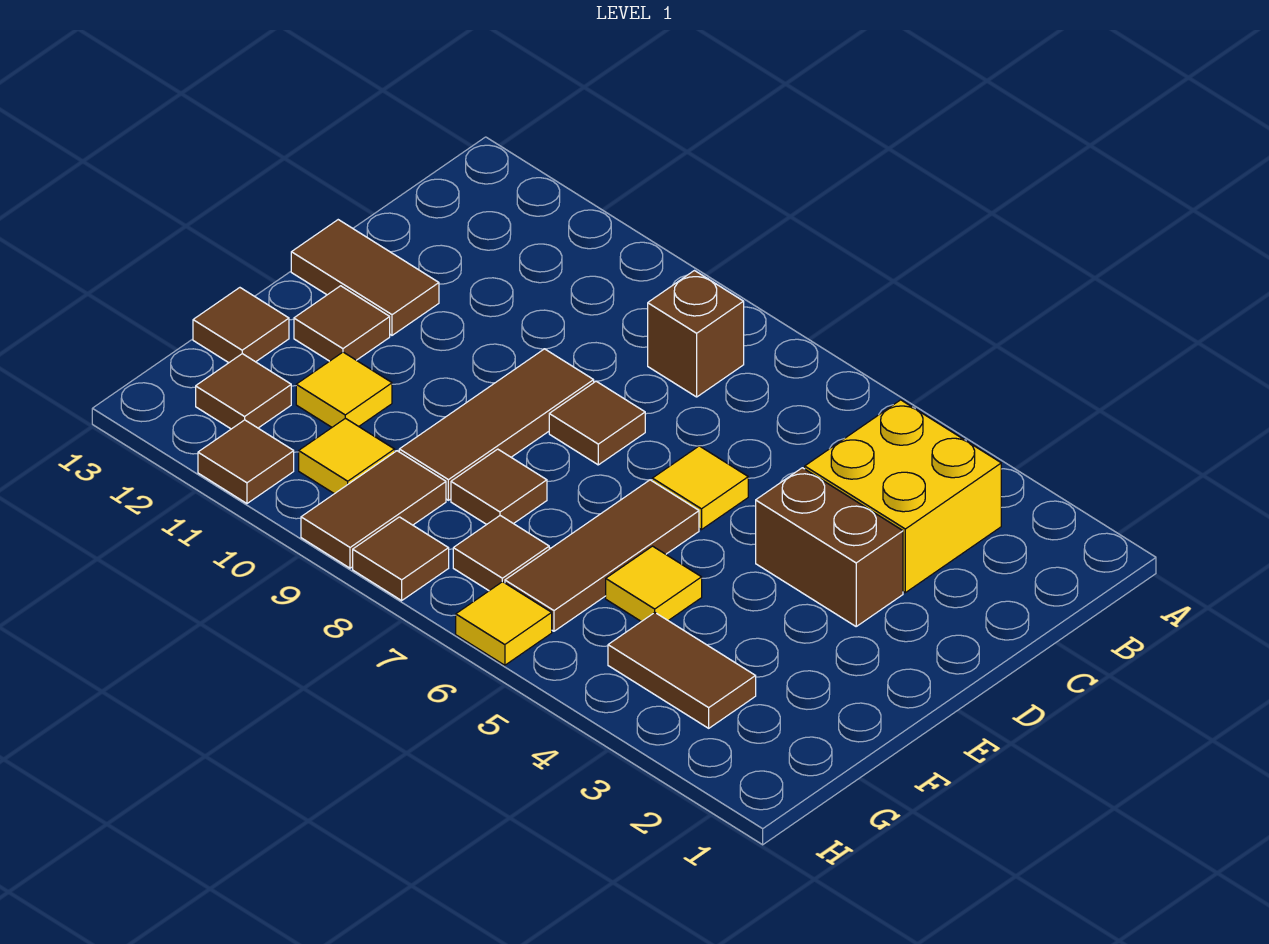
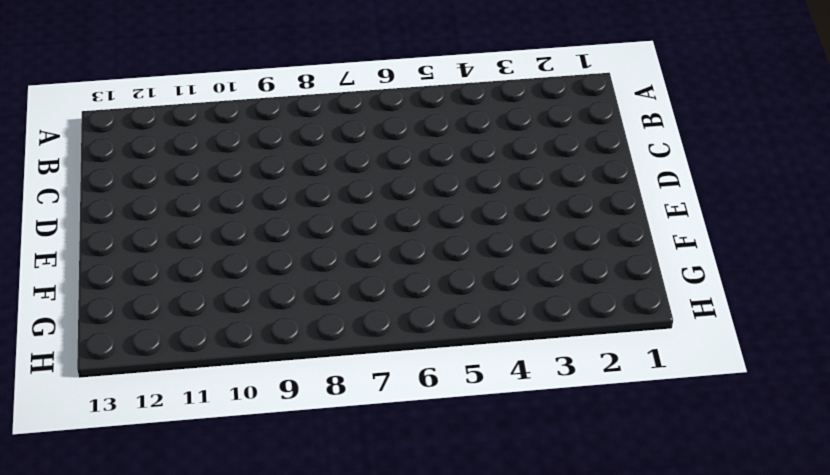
none -> yellow 2x2 brick [805,400,1001,593]
none -> brown 1x1 brick [648,271,744,397]
none -> brown 1x2 brick [756,468,903,626]

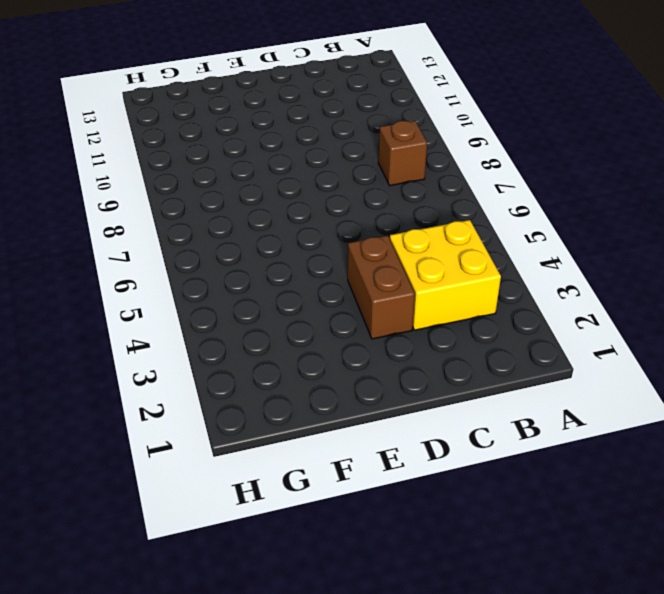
none -> yellow 1x1 tile [652,446,748,530]
none -> brown 1x1 tile [549,381,645,465]
none -> brown 1x3 tile [399,349,594,500]

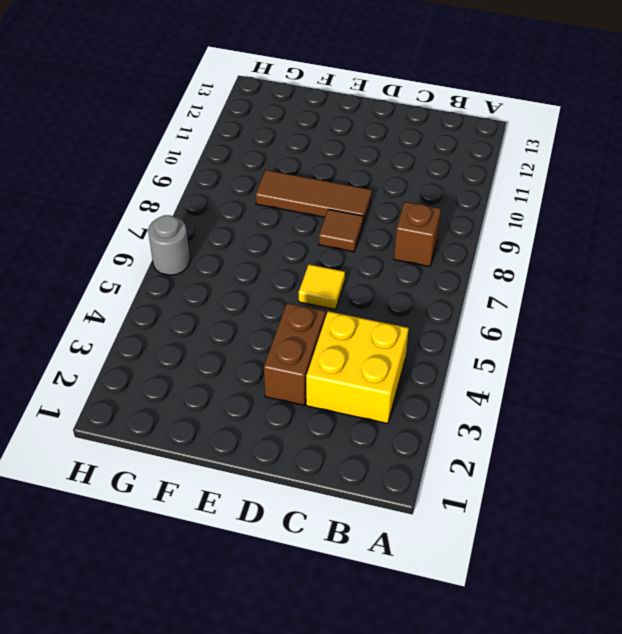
grey 1x1 round brick [148,215,190,275] -> yellow 1x1 tile [456,582,552,665]
none -> brown 1x2 tile [291,220,439,335]
none -> brown 1x3 tile [505,480,699,631]
none -> brown 1x1 tile [294,286,390,361]

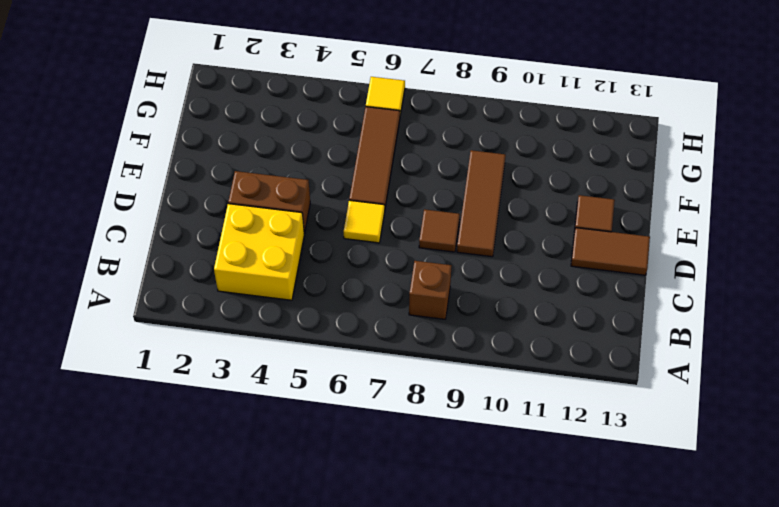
none -> yellow 1x1 tile [606,546,702,622]
none -> brown 1x1 tile [451,449,547,525]
none -> yellow 1x1 tile [296,352,392,427]

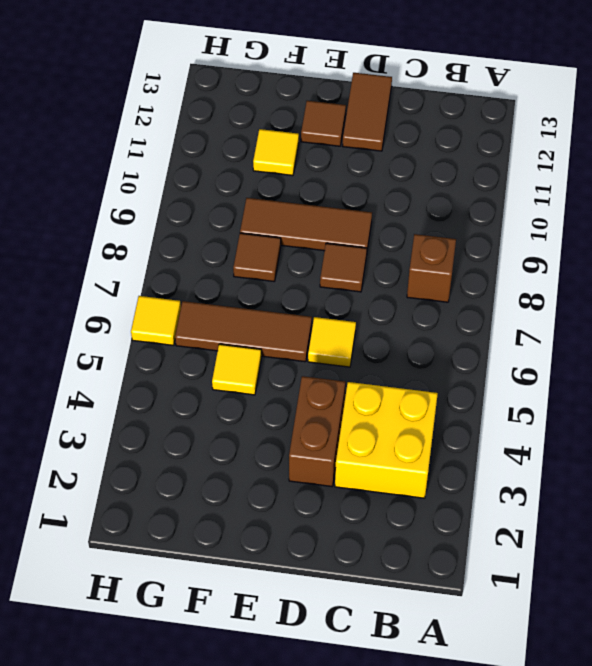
none -> brown 1x1 tile [193,288,289,363]
none -> brown 1x2 tile [608,613,756,728]
none -> brown 1x1 tile [453,516,549,591]

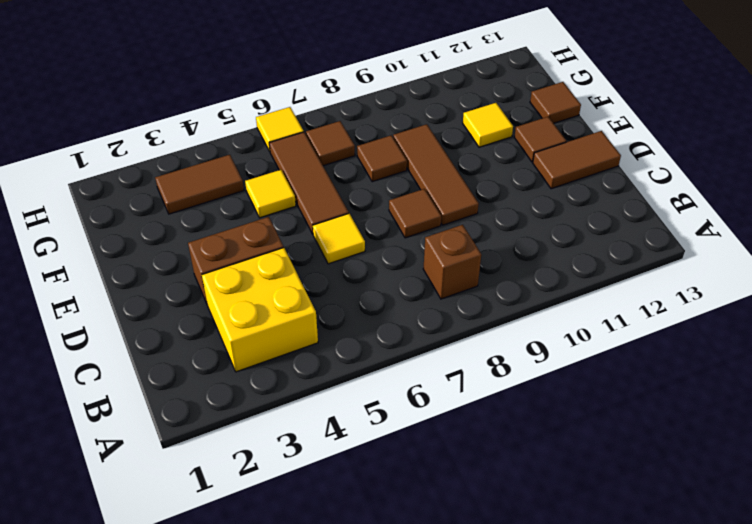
none -> brown 1x2 tile [301,451,446,568]
none -> yellow 1x1 tile [299,418,395,494]
none -> brown 1x1 tile [196,354,291,429]

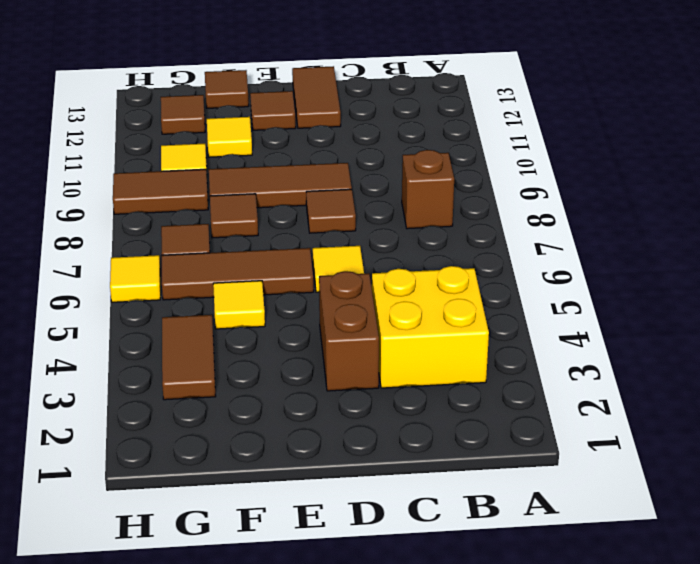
none -> brown 1x1 tile [353,517,449,600]
none -> brown 1x1 tile [198,420,294,503]

